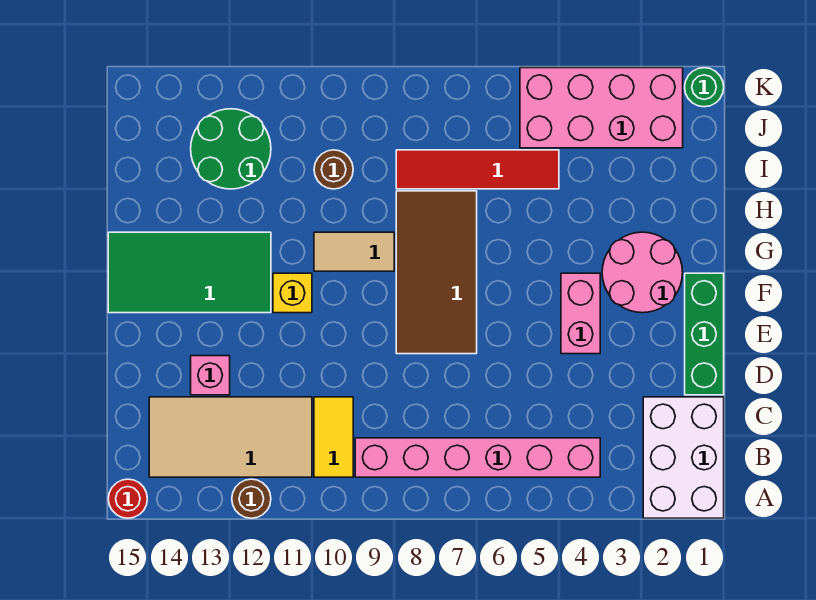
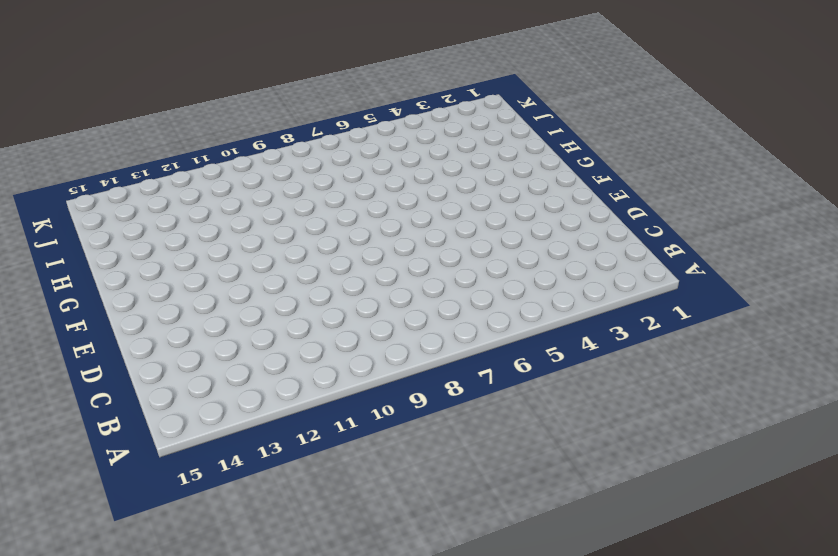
none -> white 2x3 brick [643,397,724,518]
none -> brown 1x1 round brick [232,479,271,518]
none -> red 1x1 round brick [108,479,147,518]

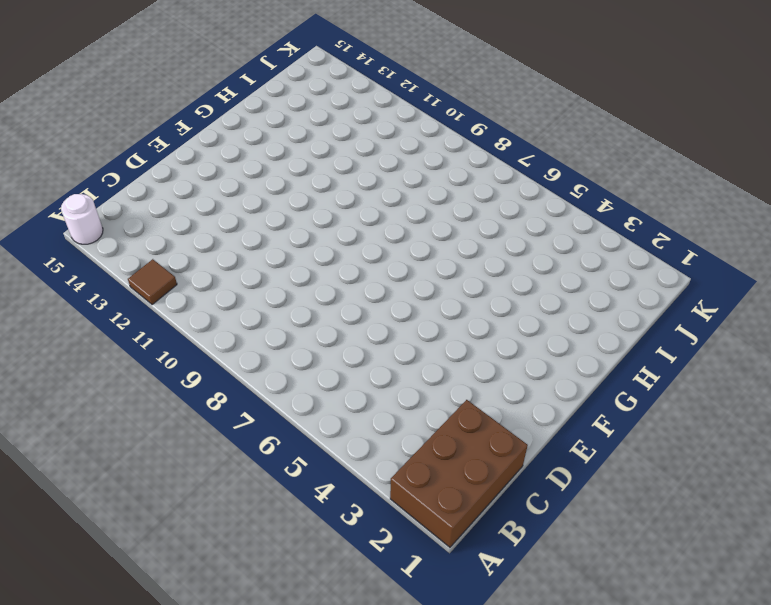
brown 2x3 brick [390,400,528,547] -> white 2x3 brick [643,397,724,518]
brown 1x1 tile [128,259,177,305] -> brown 1x1 round brick [232,479,271,518]
white 1x1 round brick [61,194,103,244] -> red 1x1 round brick [108,479,147,518]
none -> pink 1x6 brick [355,438,600,477]
none -> yellow 1x2 tile [314,397,353,477]
none -> tan 2x4 tile [149,397,312,477]

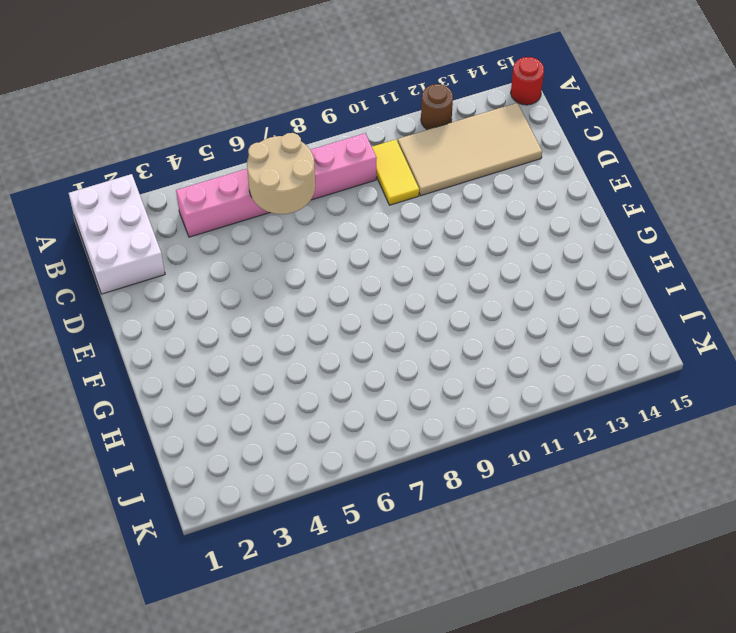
tan 2x2 round brick [247,133,315,214] -> none
none -> green 1x3 brick [685,273,724,395]
none -> pink 1x1 brick [191,356,230,395]
none -> pink 1x2 brick [561,273,600,354]

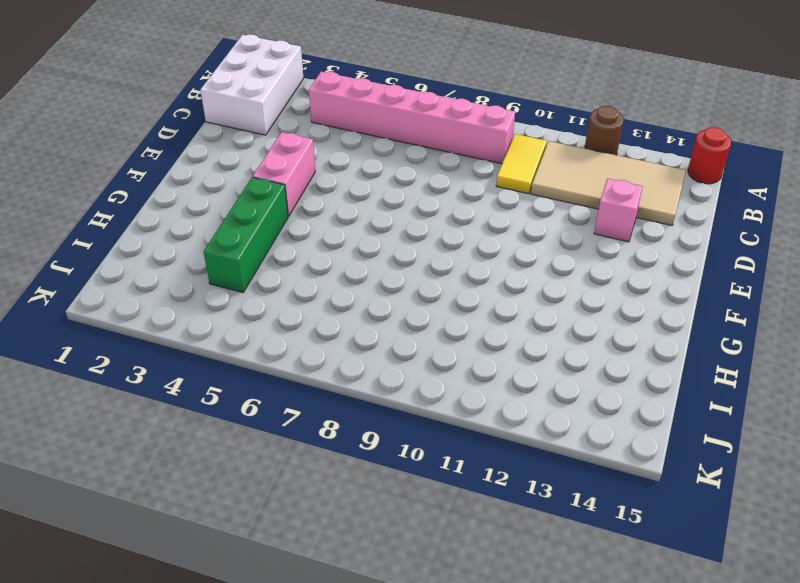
green 1x3 brick [204,177,288,292] -> green 1x3 brick moved to [685,273,724,395]
none -> brown 2x4 tile [396,191,477,354]
none -> pink 2x2 round brick [602,232,683,313]
none -> yellow 1x1 brick [273,273,312,313]

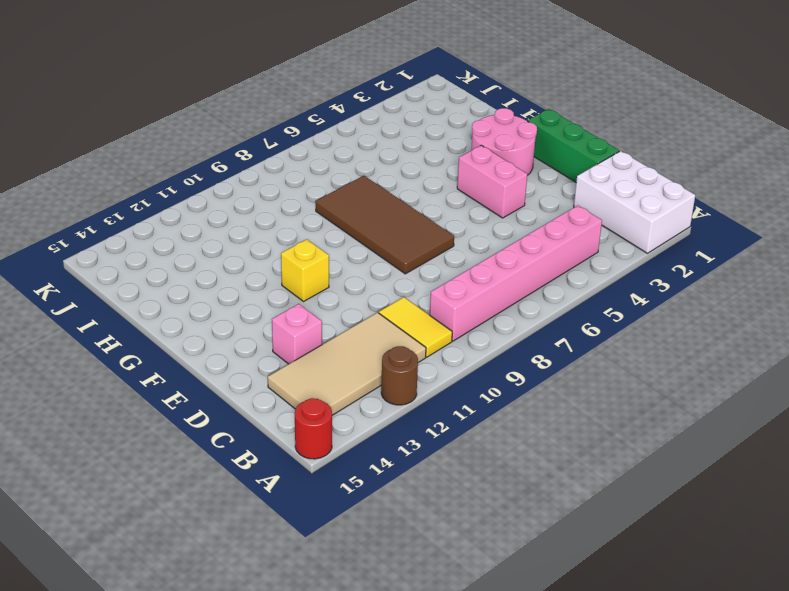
none -> green 2x4 tile [108,232,271,313]
none -> tan 1x2 tile [314,232,394,271]
none -> red 1x4 tile [396,150,559,189]

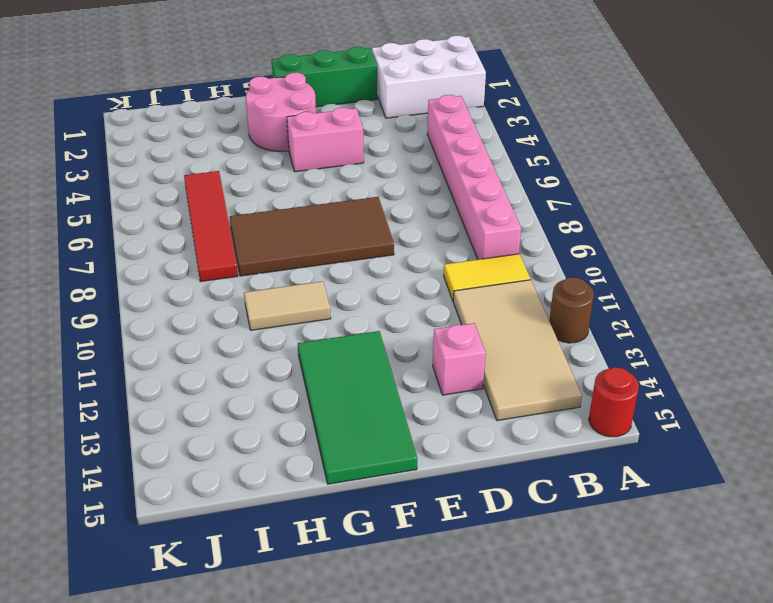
tan 1x2 tile [244,281,331,330] -> tan 1x2 tile turned to [314,232,394,271]
none -> yellow 1x1 brick [273,273,312,313]
none -> brown 1x1 round brick [314,150,353,189]
none -> green 2x2 round brick [191,109,271,189]

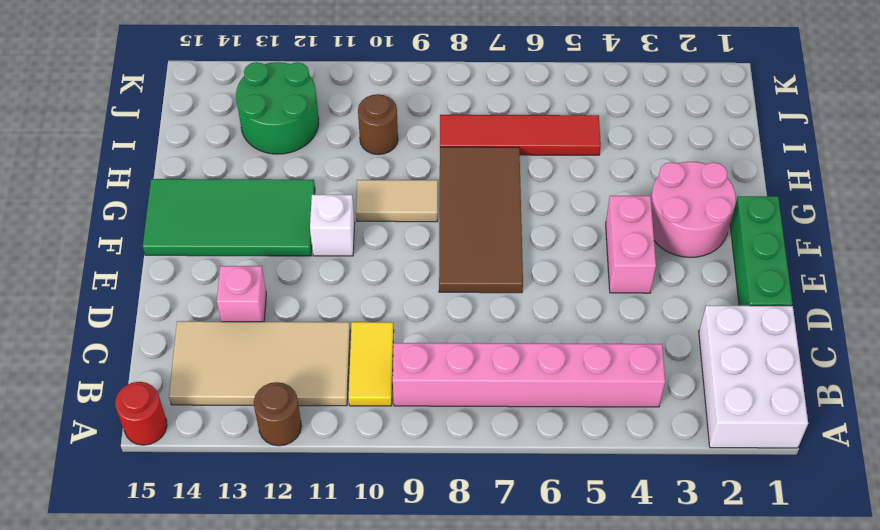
white 1x1 brick [310,195,355,256] -> yellow 1x1 brick [273,273,312,313]
none -> pink 2x4 brick [520,68,683,148]
none -> green 1x1 round brick [685,68,724,107]

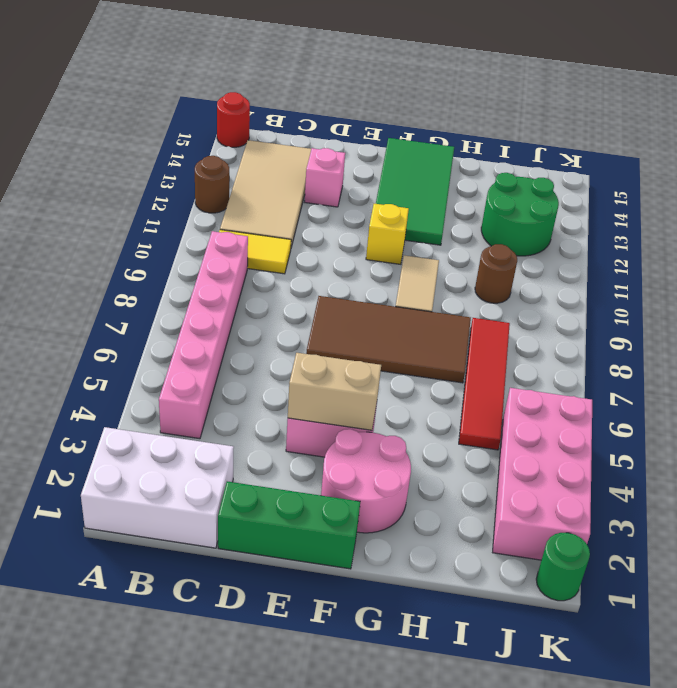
tan 1x2 brick [288,353,381,430] -> none

